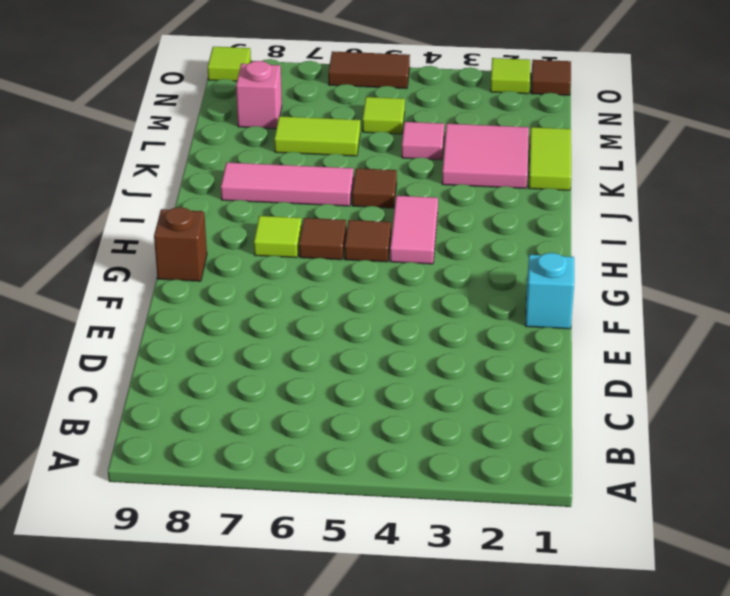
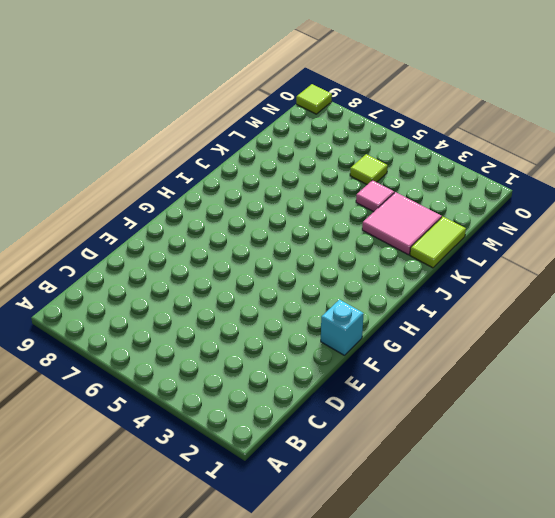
none -> brown 1x1 brick [154,207,207,281]
none -> pink 1x2 tile [390,196,438,264]
none -> brown 1x1 tile [345,220,391,262]

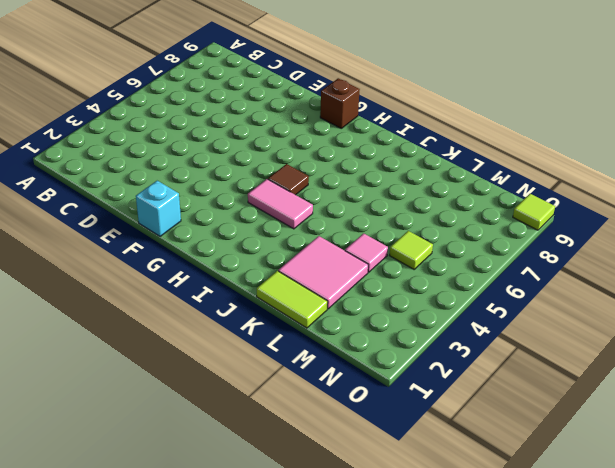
none -> brown 1x1 tile [299,218,346,260]
none -> lime 1x1 tile [254,216,302,258]
none -> brown 1x1 tile [352,168,397,208]

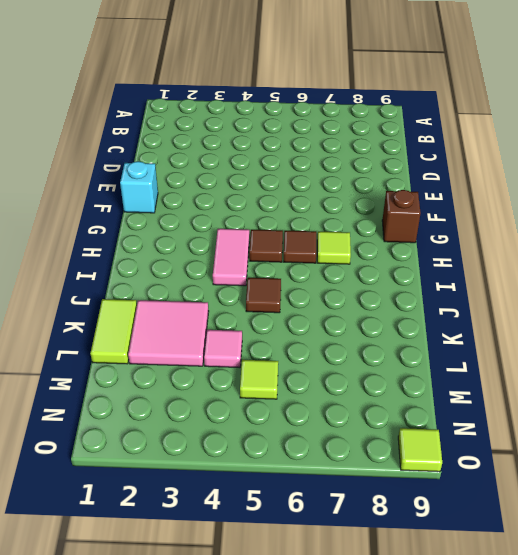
none -> pink 1x3 tile [221,163,354,206]
none -> lime 1x2 tile [274,116,360,156]
none -> pink 1x1 brick [236,61,282,129]

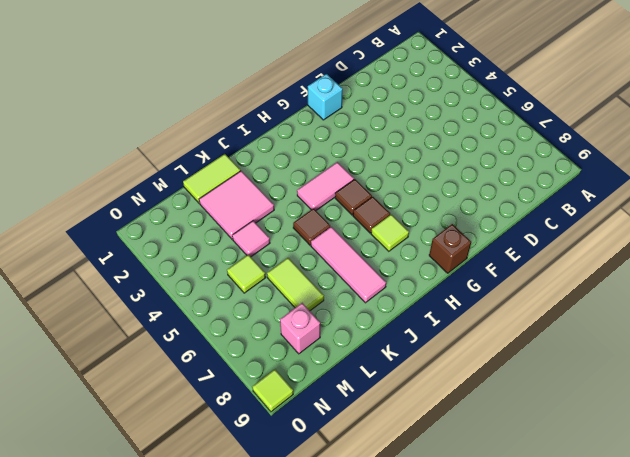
none -> brown 1x1 tile [531,60,571,95]
none -> lime 1x1 tile [490,58,530,94]
none -> brown 1x2 tile [328,51,410,89]

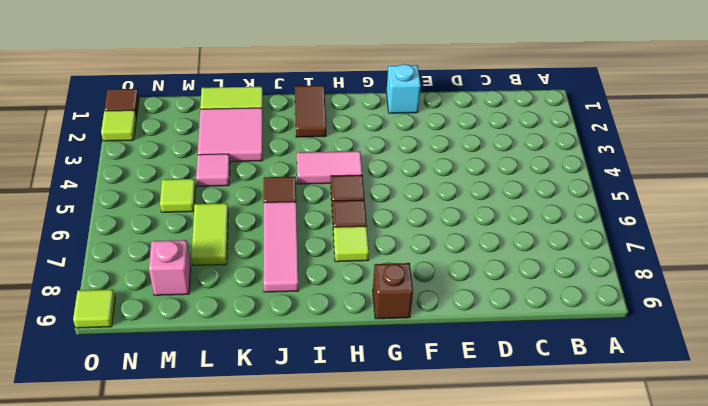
brown 1x2 tile [295,86,326,137] -> brown 1x2 tile moved to [328,51,410,89]

